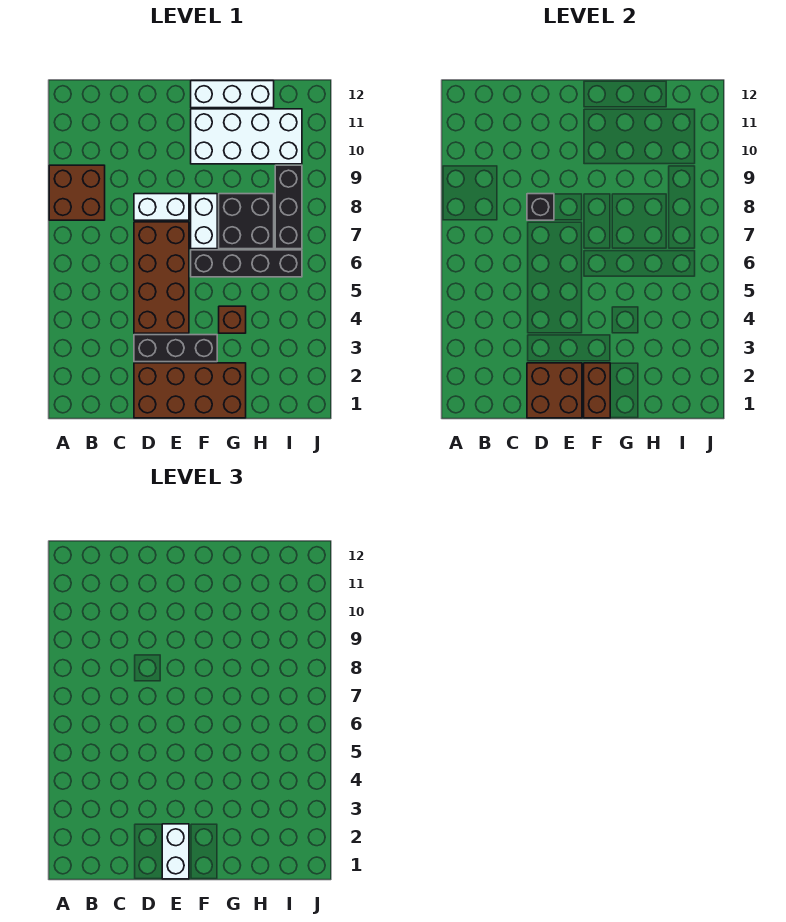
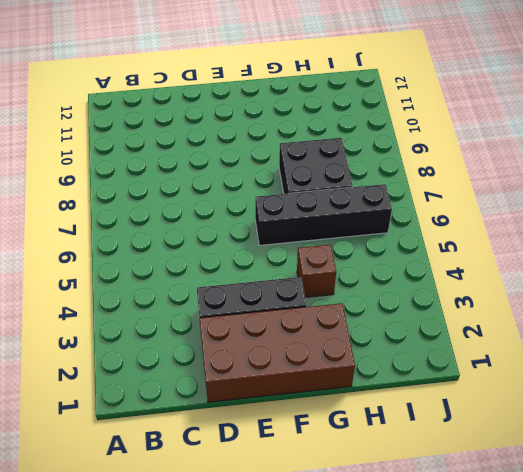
none -> brown 2x2 brick [49,165,105,220]
none -> brown 2x4 brick [134,222,189,333]
none -> white 1x2 brick [134,194,189,220]

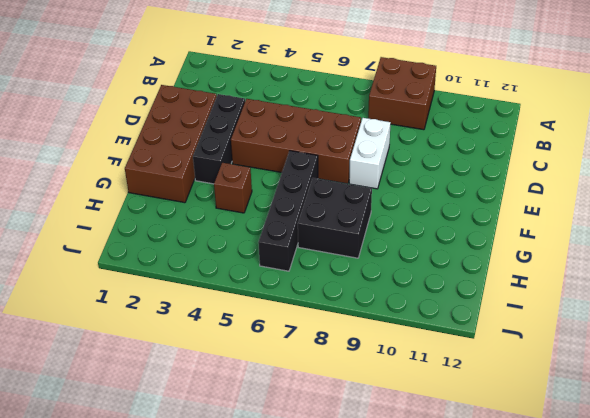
none -> white 1x2 brick [191,194,217,249]
none -> white 2x4 brick [191,109,302,164]
none -> white 1x3 brick [191,81,274,108]

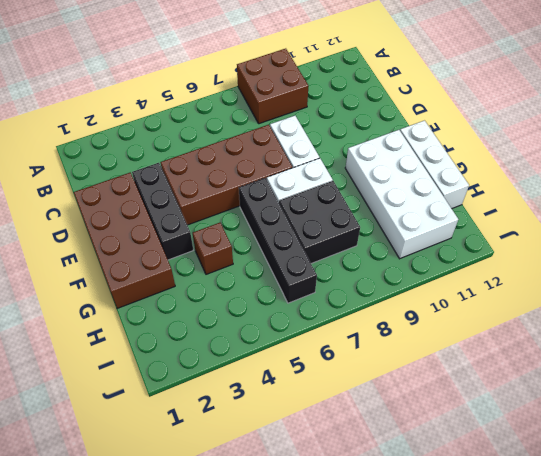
none -> black 1x3 brick [275,165,302,249]
none -> brown 2x2 brick [527,363,582,418]
none -> black 1x1 brick [527,194,554,220]

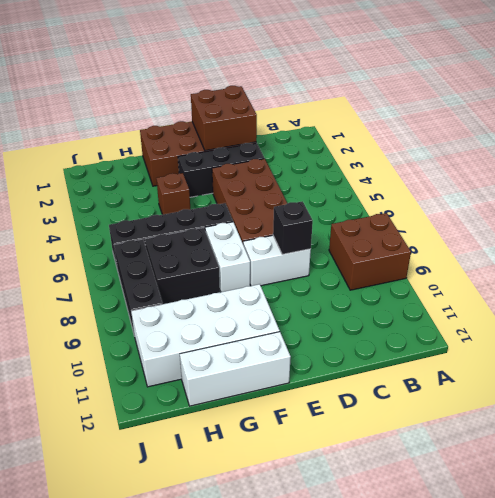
none -> brown 1x2 brick [584,363,610,418]
none -> white 1x2 brick [162,824,189,879]

